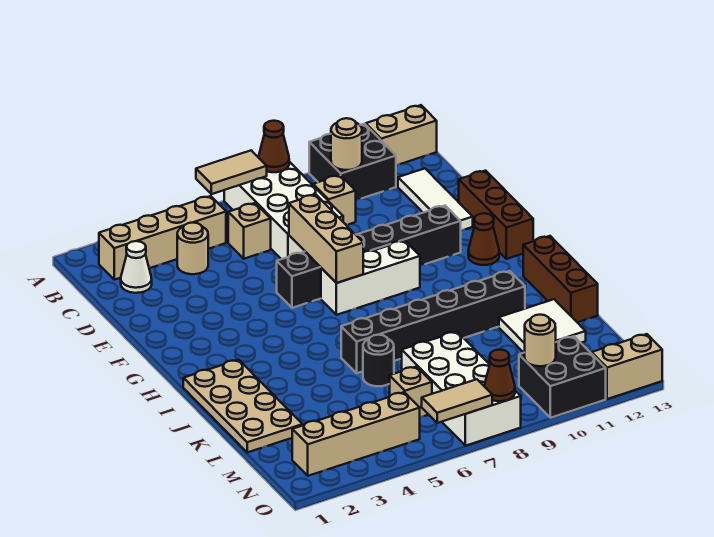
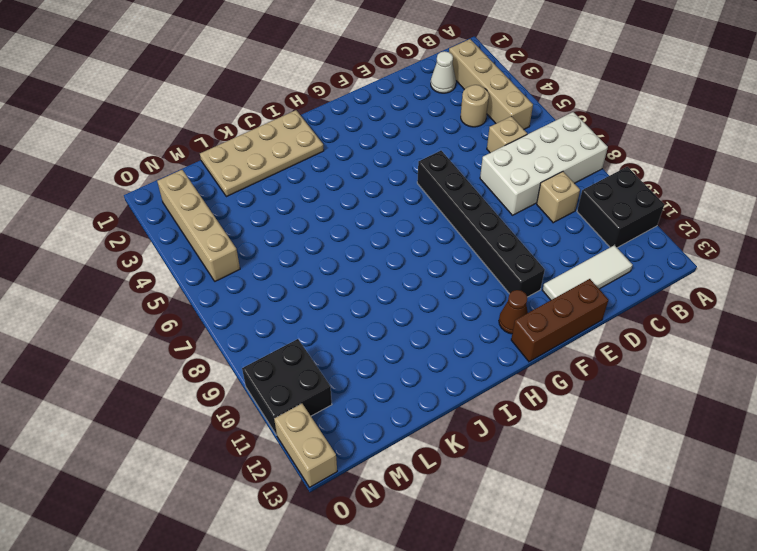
none -> tan 1x2 brick [366,105,437,165]
none -> white 1x3 brick [321,241,420,315]
none -> brown 1x3 brick [523,236,598,322]
none -> black 1x6 brick [341,271,525,373]

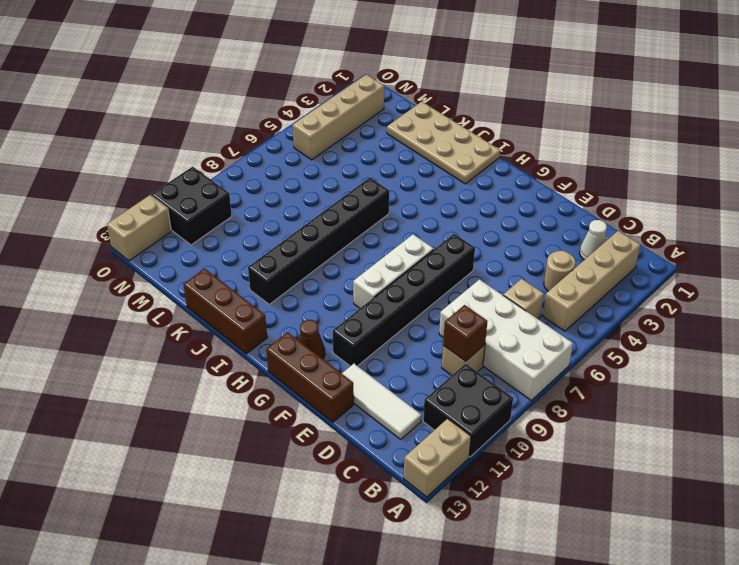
brown 1x1 brick [443,305,487,361] -> none
none -> black 1x1 round brick [363,335,394,386]
none -> white 2x2 tile [499,299,586,353]
none -> white 2x4 brick [402,332,521,446]
none -> tan 1x1 brick [390,367,432,417]

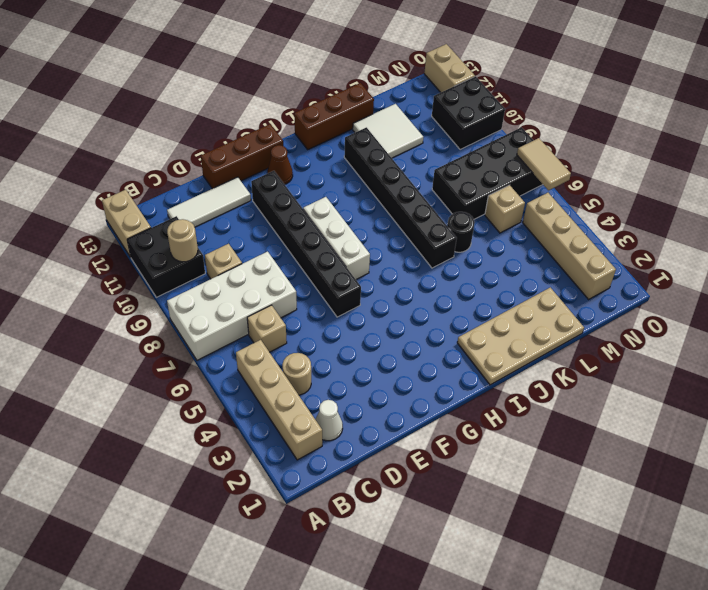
black 2x4 brick [432,127,543,219] -> white 2x4 brick [402,332,521,446]
none -> tan 1x2 tile [196,150,267,194]
none -> brown 1x1 cone [258,121,289,172]
none -> tan 1x3 brick [289,194,363,283]
none -> tan 1x1 round brick [525,315,556,366]

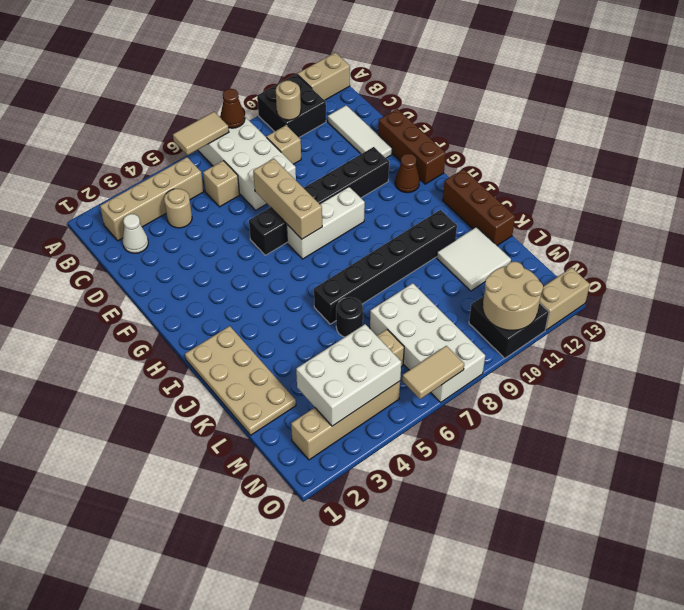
white 2x3 brick [296,324,401,426] -> none
tan 2x2 round brick [483,262,543,330] -> tan 1x1 round brick [525,315,556,366]
none -> brown 1x1 cone [484,350,515,401]

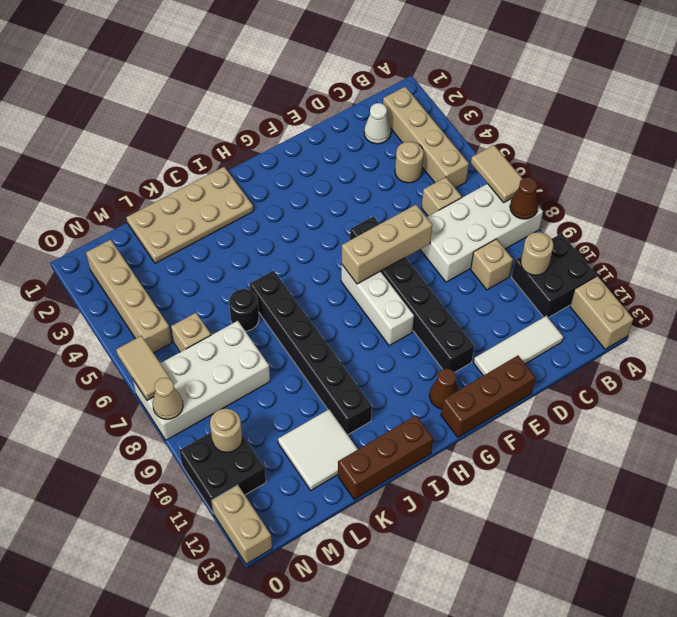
tan 1x1 cone [153,378,183,419] -> brown 1x1 cone [484,350,515,401]

